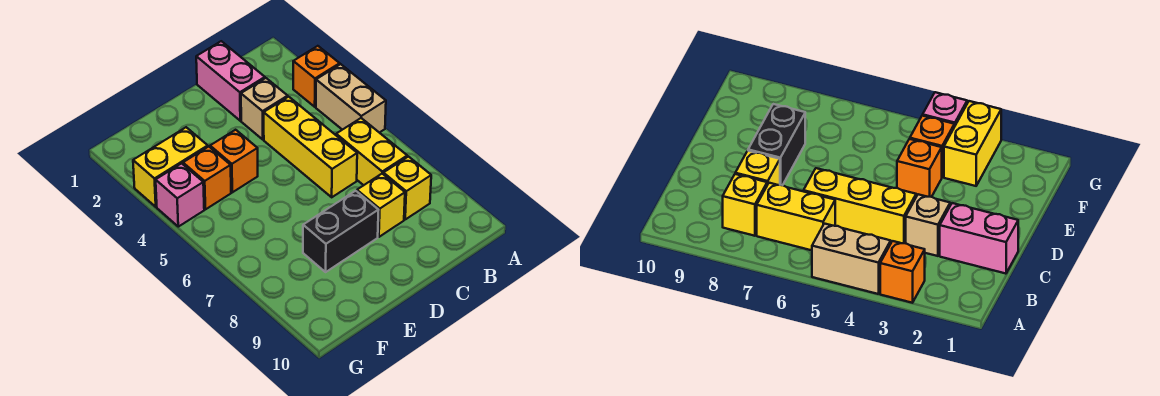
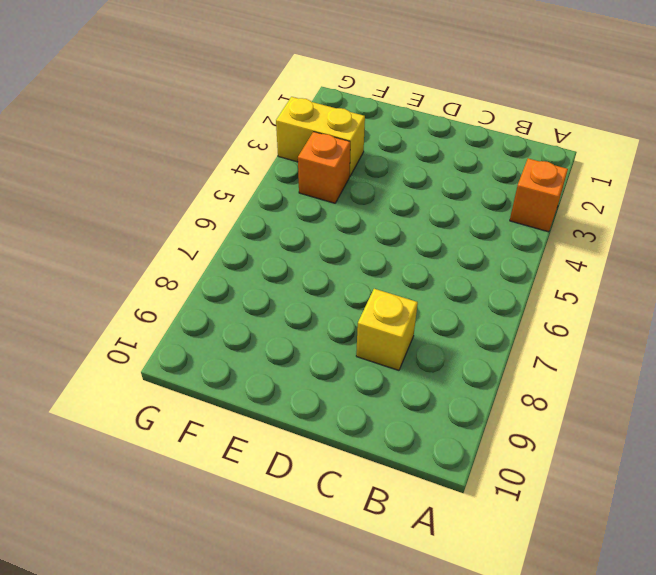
none -> tan 1x2 brick [316,64,386,133]
none -> yellow 1x2 brick [336,118,407,185]
none -> yellow 1x1 brick [383,157,431,219]

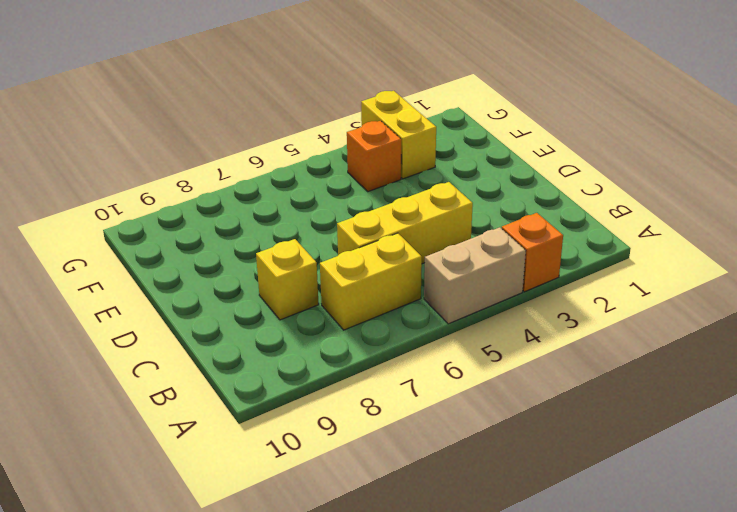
none -> yellow 1x1 brick [383,157,431,219]
none -> pink 1x2 brick [196,41,265,121]
none -> tan 1x1 brick [241,78,288,139]

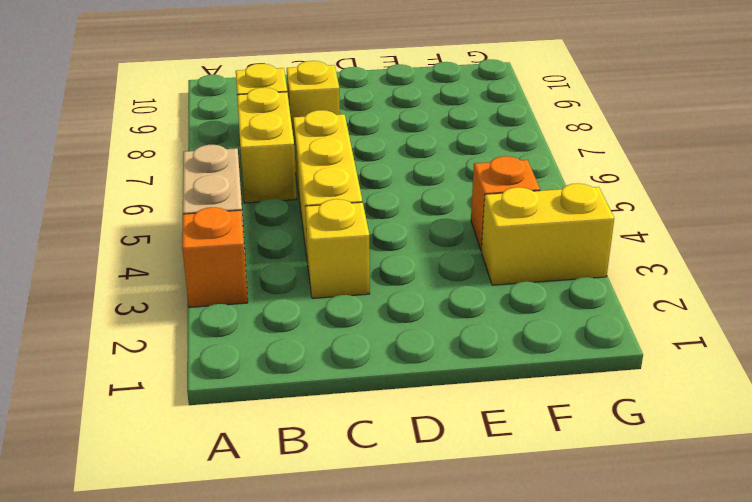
yellow 1x1 brick [305,199,370,298] -> tan 1x1 brick [241,78,288,139]
none -> pink 1x2 brick [196,41,265,121]
none -> black 1x2 brick [303,191,378,272]
none -> orange 1x1 brick [210,130,258,192]

